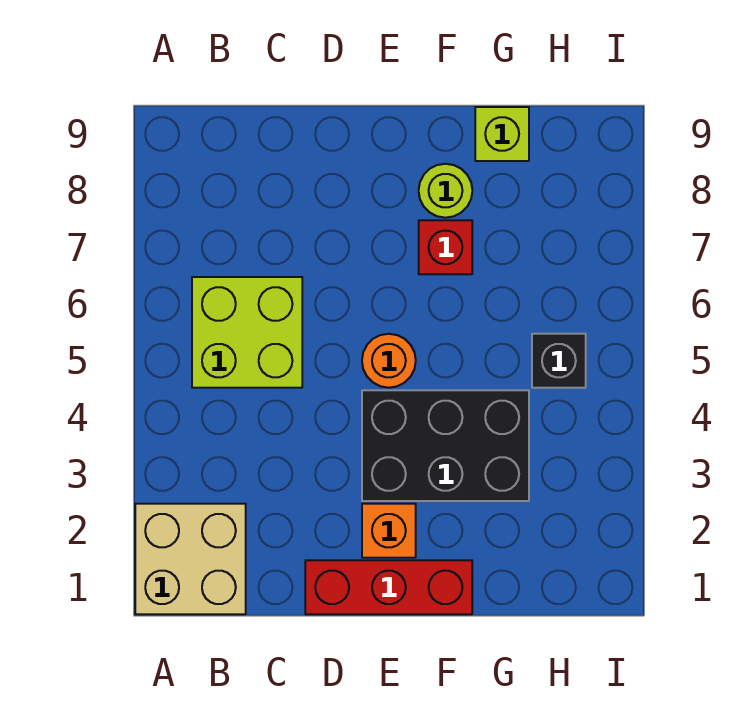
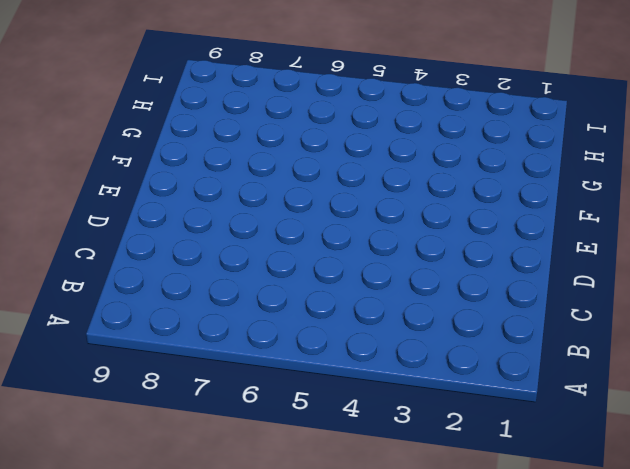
none -> tan 2x2 brick [135,504,246,614]
none -> lime 2x2 brick [192,277,302,388]

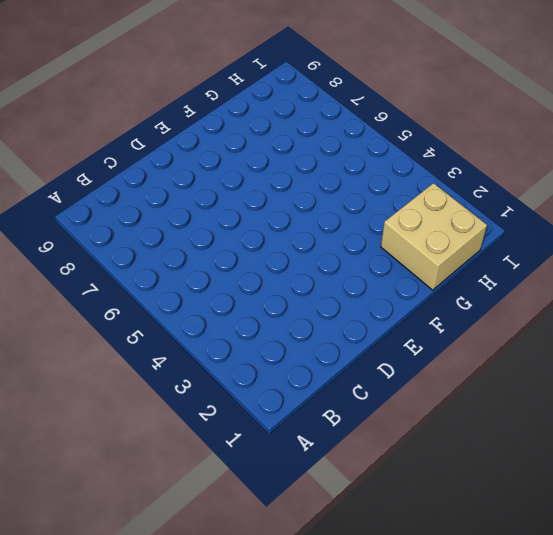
tan 2x2 brick [381,183,487,290] -> tan 2x2 brick moved to [135,504,246,614]
none -> lime 2x2 brick [192,277,302,388]
none -> red 1x3 brick [305,560,472,614]

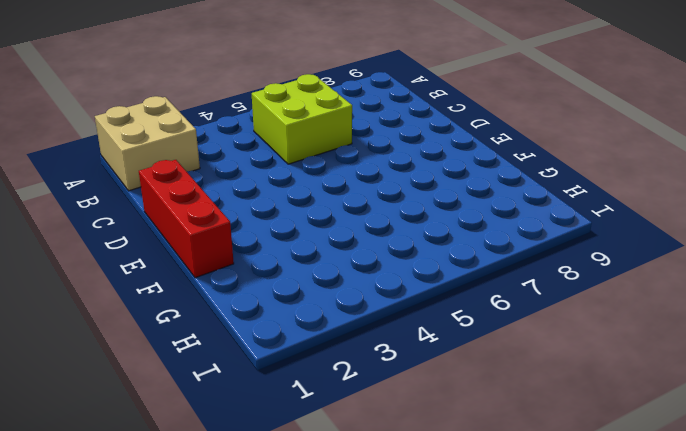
none -> orange 1x1 brick [362,504,416,558]
none -> black 2x3 brick [362,390,529,501]

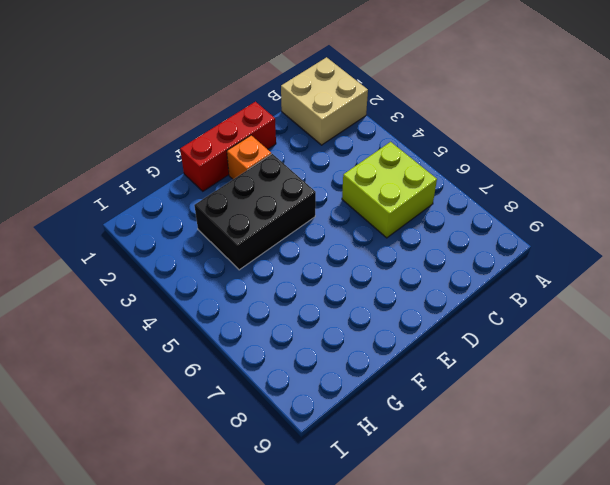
none -> orange 1x1 round brick [362,334,416,388]
none -> red 1x1 brick [419,220,472,274]

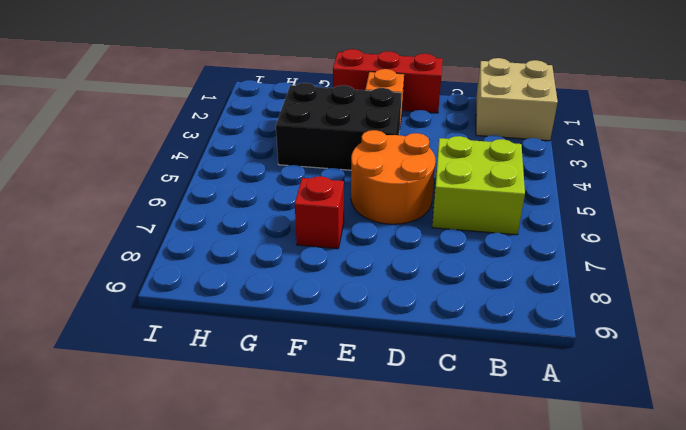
orange 2x2 round brick [351,130,435,224] -> orange 1x1 round brick [362,334,416,388]
none -> lime 1x1 round brick [419,164,472,218]
none -> lime 1x1 brick [475,107,529,161]

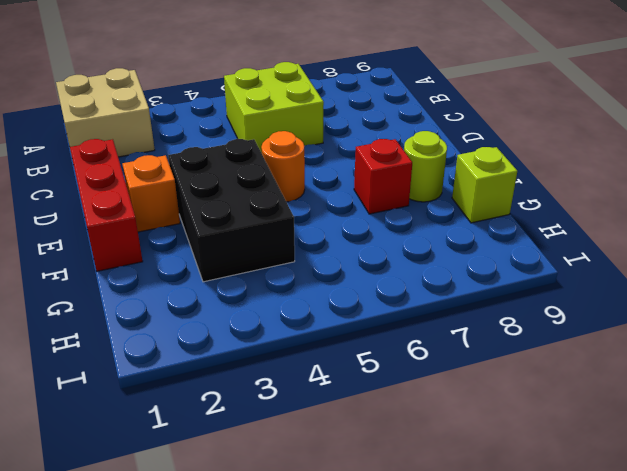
none -> black 1x1 brick [532,334,586,388]

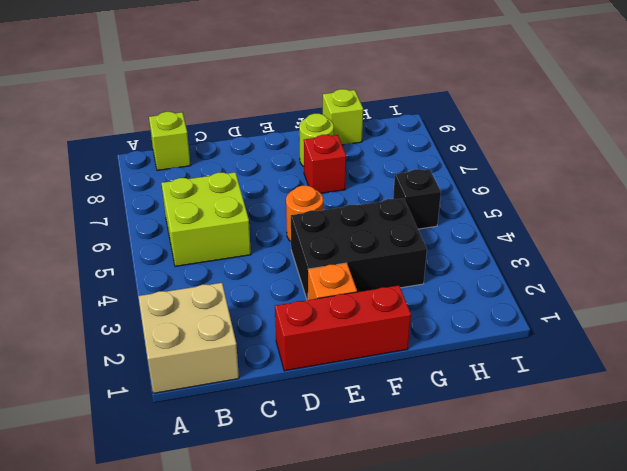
lime 1x1 brick [149,112,191,171] -> none

